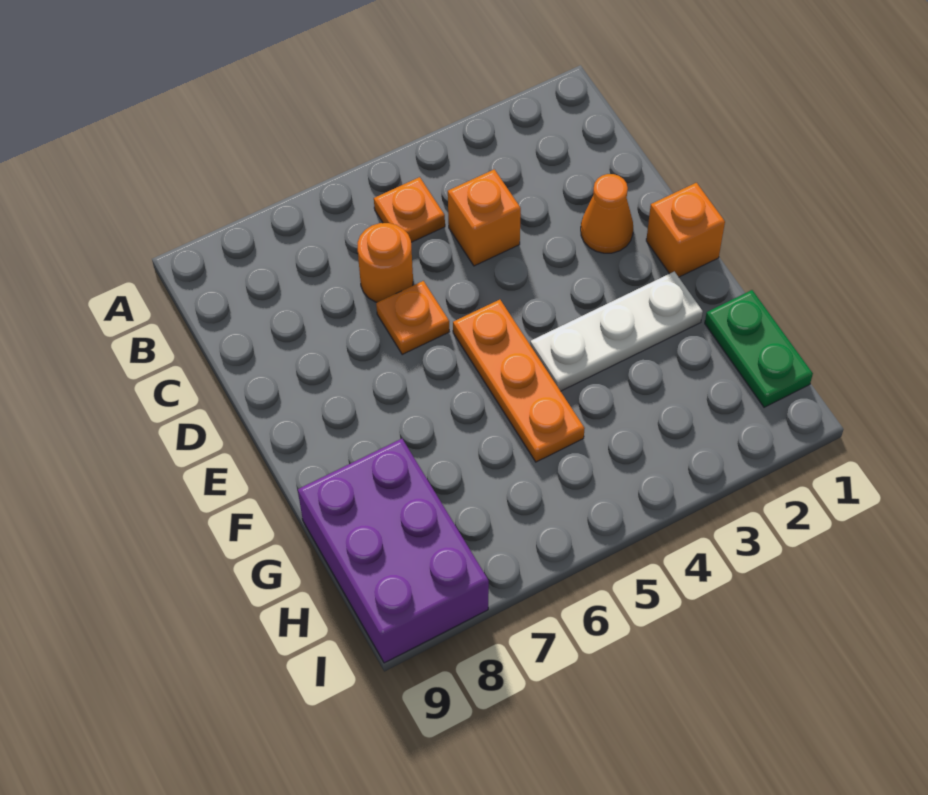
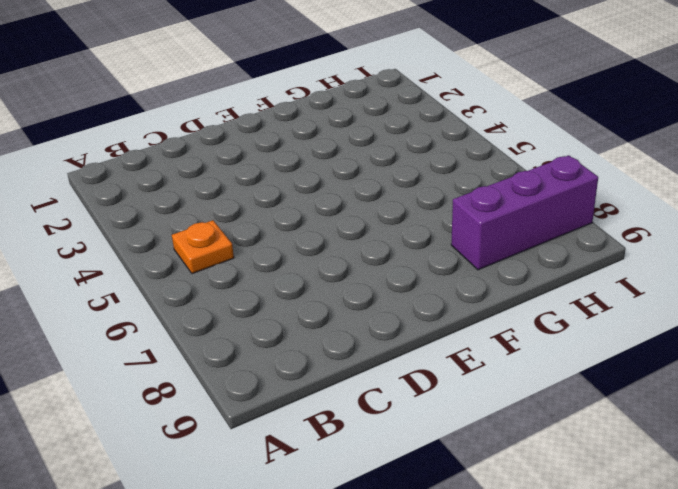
purple 1x3 brick [451,155,598,270] -> purple 2x3 brick [298,439,489,663]
none -> orange 1x1 brick [448,169,521,266]
none -> orange 1x1 round brick [358,223,413,302]

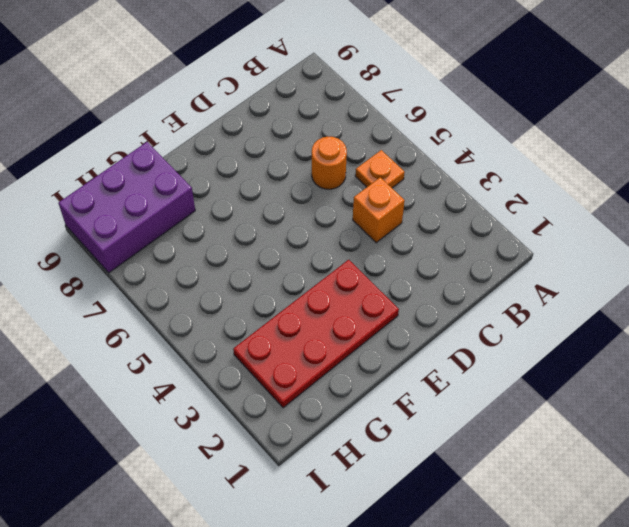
red 2x4 plate [233,260,399,408] -> white 1x3 plate [530,271,703,391]
none -> orange 1x1 cone [581,174,633,253]
none -> orange 1x1 plate [376,281,449,355]

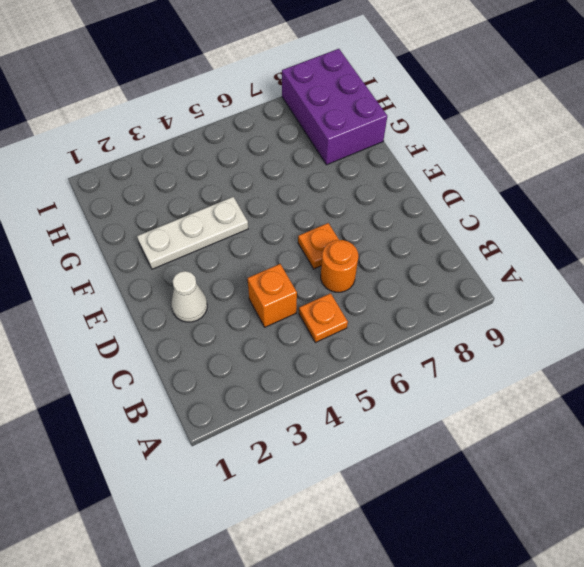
white 1x1 cone [171,271,207,322] -> orange 1x1 cone [581,174,633,253]
none -> orange 1x1 brick [646,183,725,277]
none -> orange 1x3 plate [453,300,585,462]

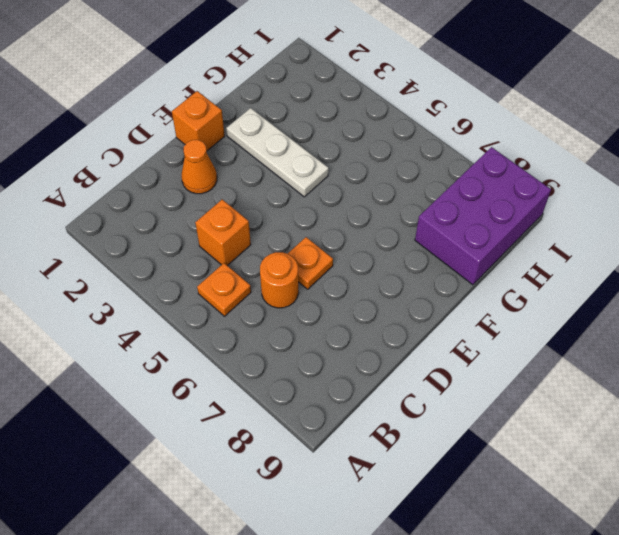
none -> orange 1x3 plate [453,300,585,462]
none -> green 1x2 plate [705,290,813,407]

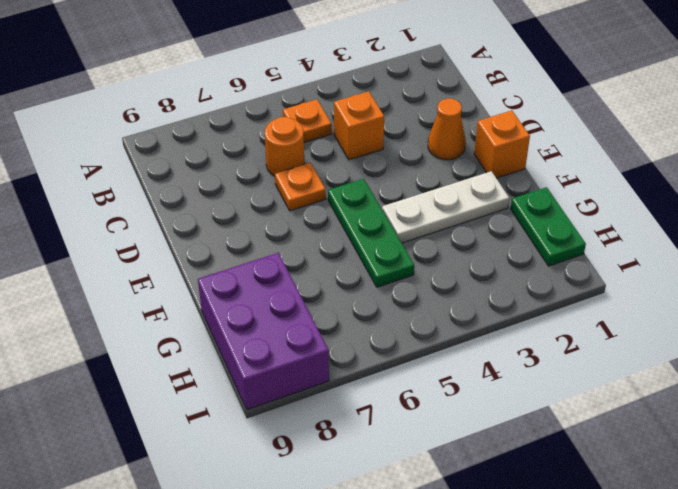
green 1x3 plate [328,179,414,287] -> orange 1x3 plate [453,300,585,462]

